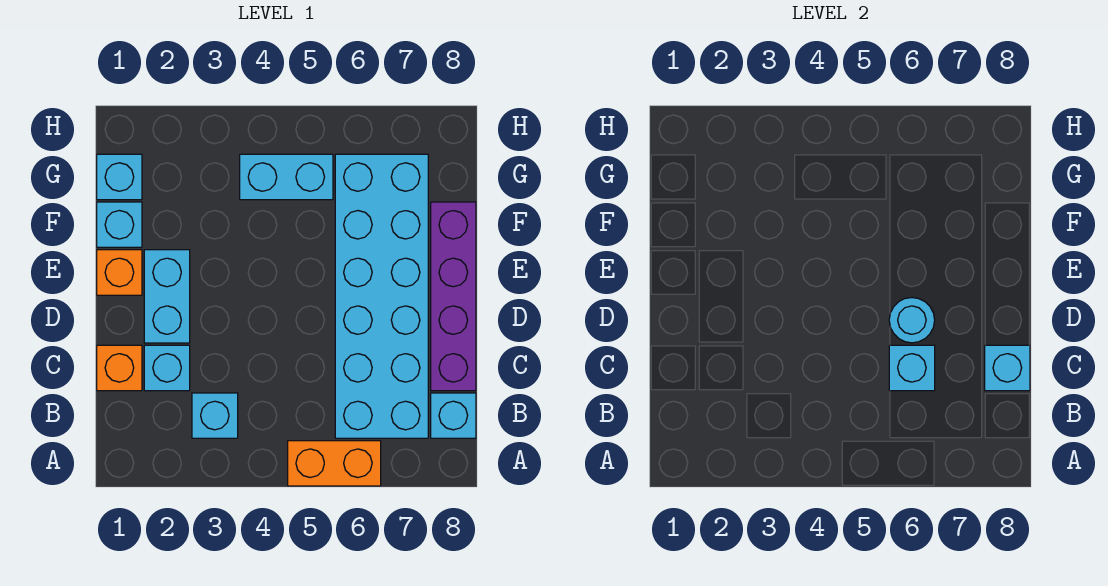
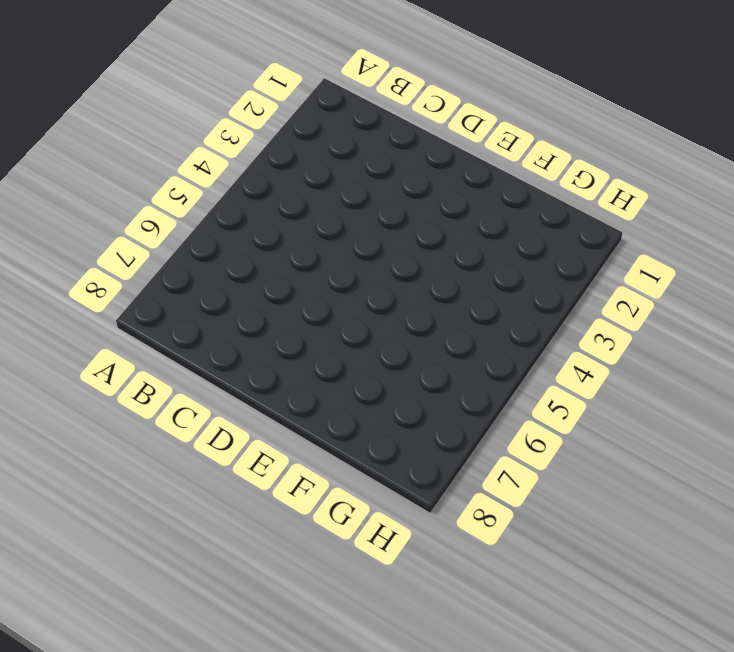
none -> orange 1x2 brick [288,441,381,486]
none -> cyan 1x1 brick [192,393,238,438]
none -> cyan 2x6 brick [335,154,428,438]

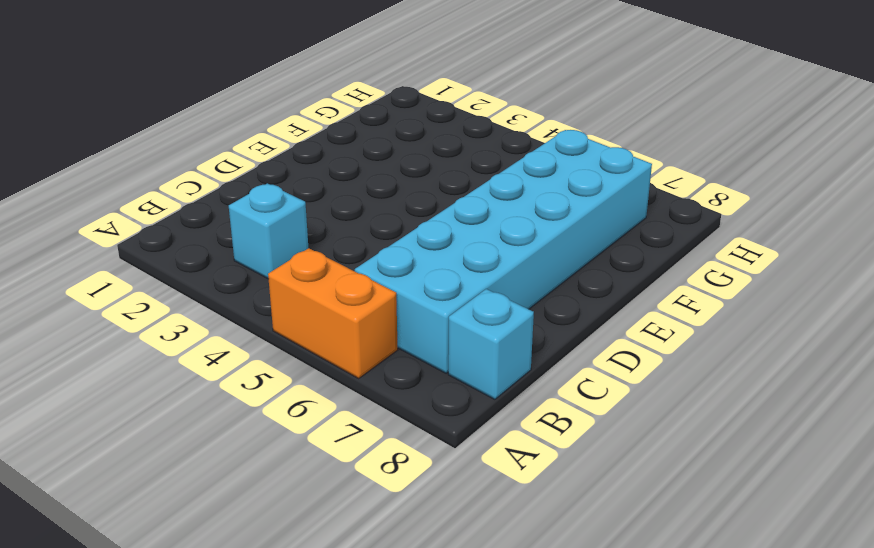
none -> orange 1x1 brick [97,345,142,391]
none -> cyan 1x1 brick [144,345,190,391]
none -> purple 1x4 brick [431,202,476,391]

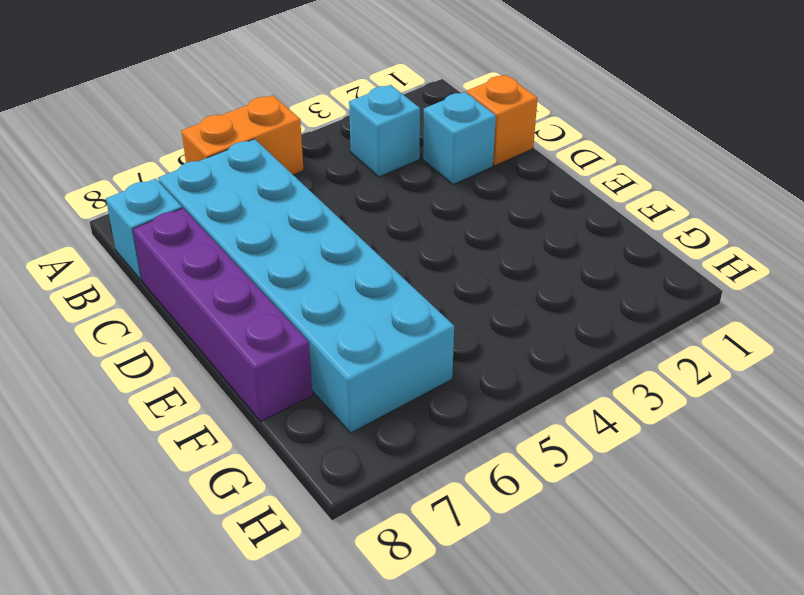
none -> cyan 1x2 brick [144,250,190,343]
none -> orange 1x1 brick [97,250,142,295]
none -> cyan 1x1 brick [97,202,142,247]

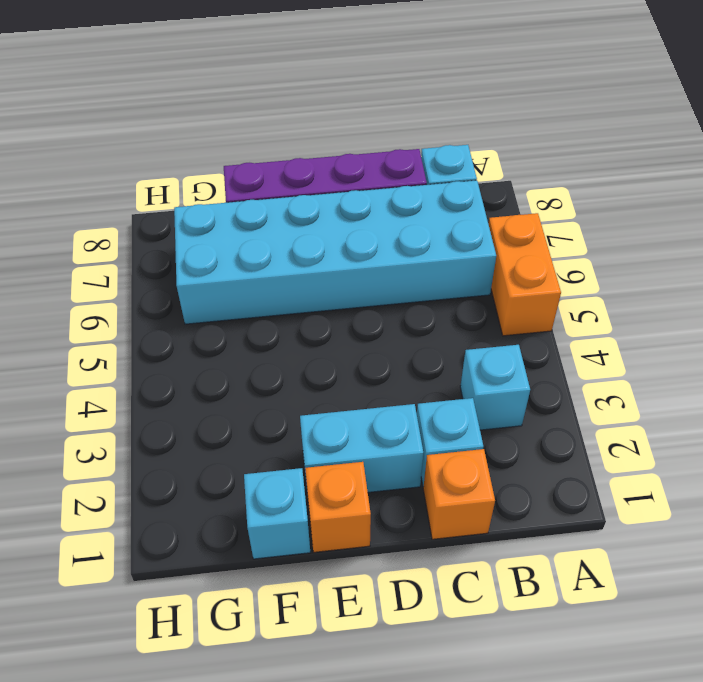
none -> cyan 1x1 brick [97,154,142,200]
none -> cyan 1x2 brick [240,154,333,200]
none -> cyan 1x1 brick [889,345,935,391]

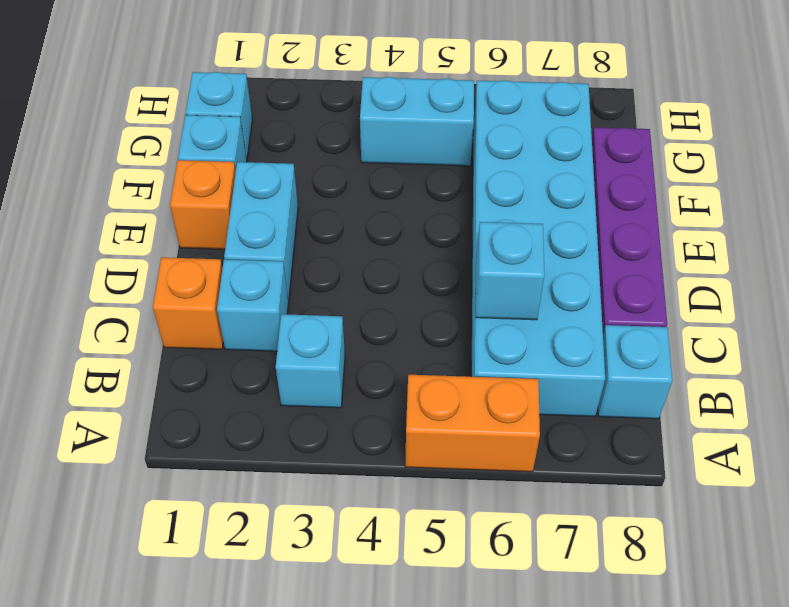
none -> cyan 1x1 brick [985,345,1030,391]
none -> cyan 1x1 round brick [889,298,935,343]

